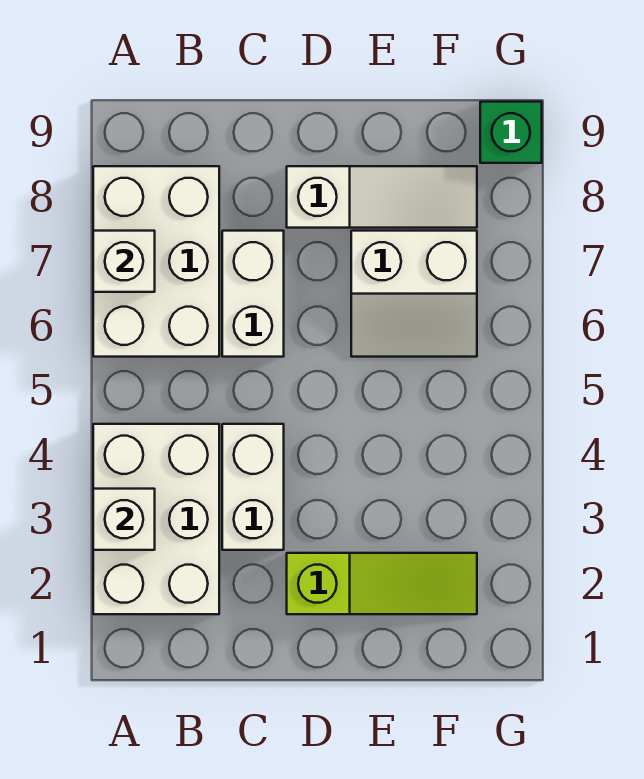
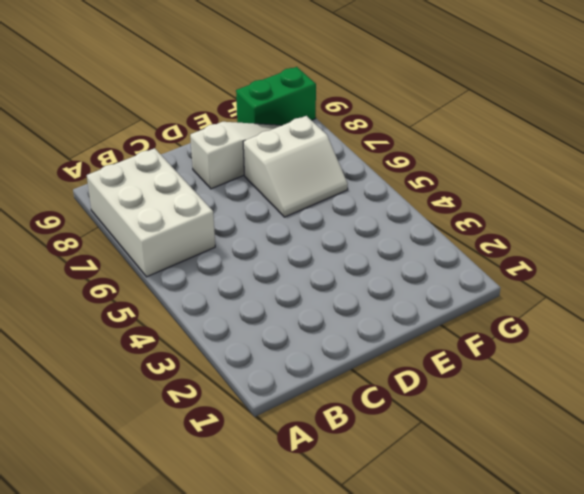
green 1x2 brick [236,67,316,125] -> green 1x1 brick [480,102,542,163]
none -> white 2x3 brick [93,424,219,614]
none -> white 1x2 brick [222,424,284,550]

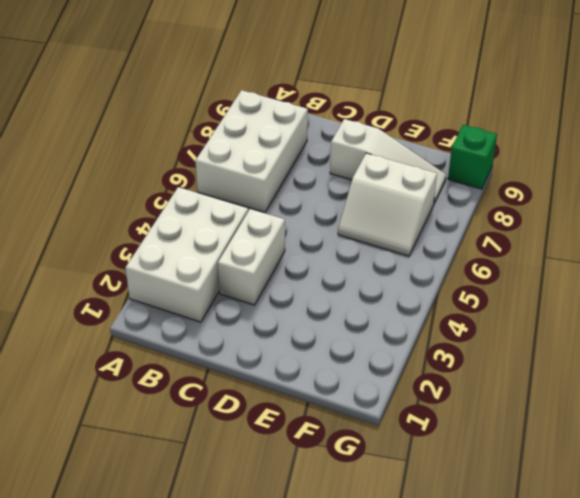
none -> white 1x2 brick [222,231,284,357]
none -> lime 1x3 slope [287,553,477,614]

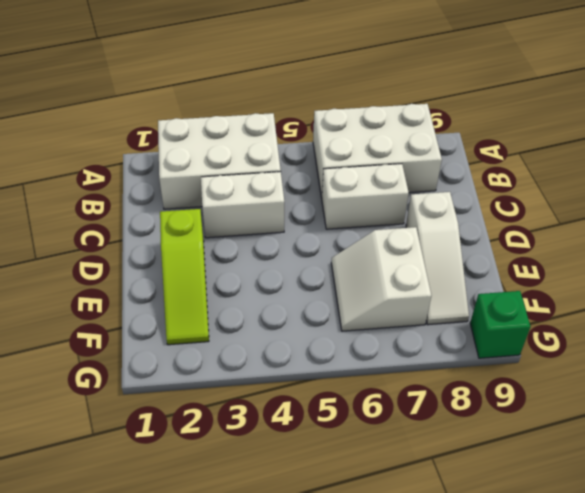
none -> white 1x1 brick [93,489,155,550]
none -> white 1x1 brick [93,231,155,292]

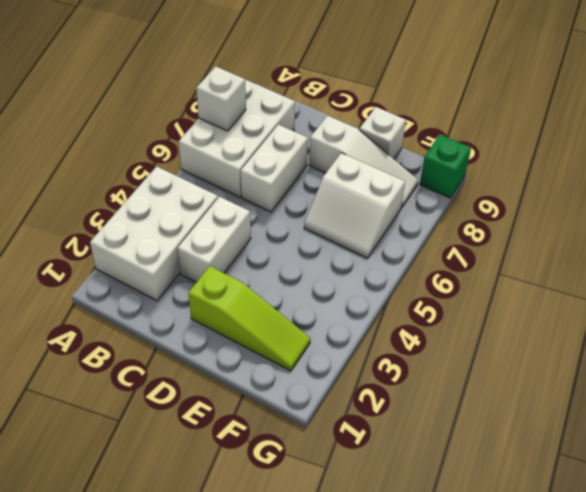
white 1x1 brick [360,107,406,159] -> white 1x1 brick moved to [93,489,155,550]

